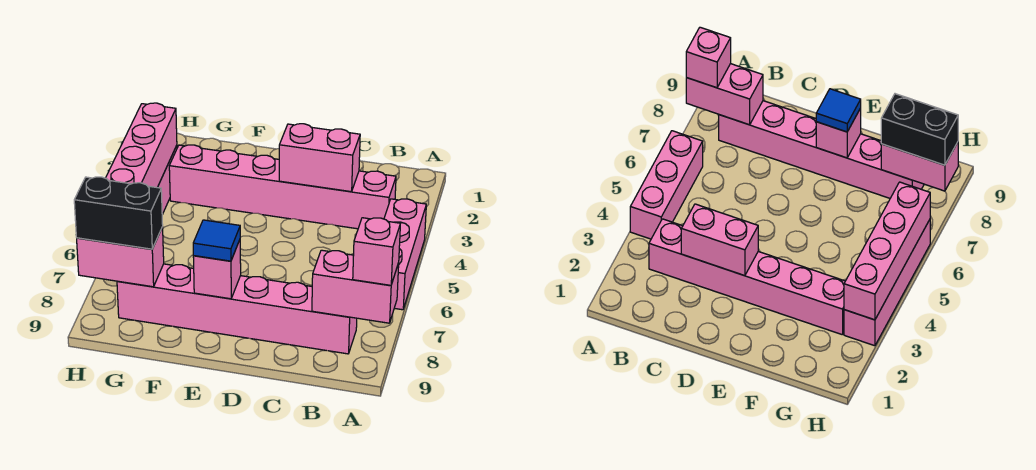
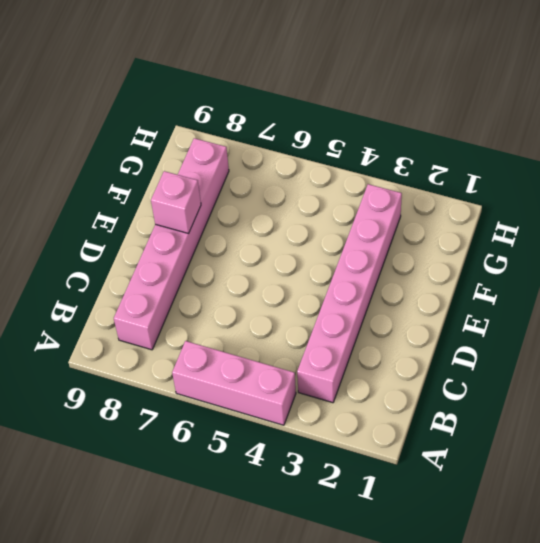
none -> pink 1x4 brick [844,220,930,346]
none -> pink 1x2 brick [312,250,399,323]
none -> pink 1x2 brick [279,124,360,192]

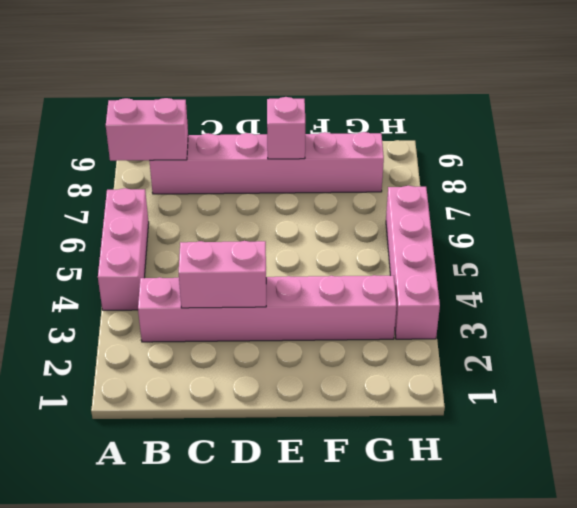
none -> pink 1x2 brick [77,227,164,287]
none -> pink 1x4 brick [106,103,177,187]
none -> pink 1x1 brick [353,218,400,285]

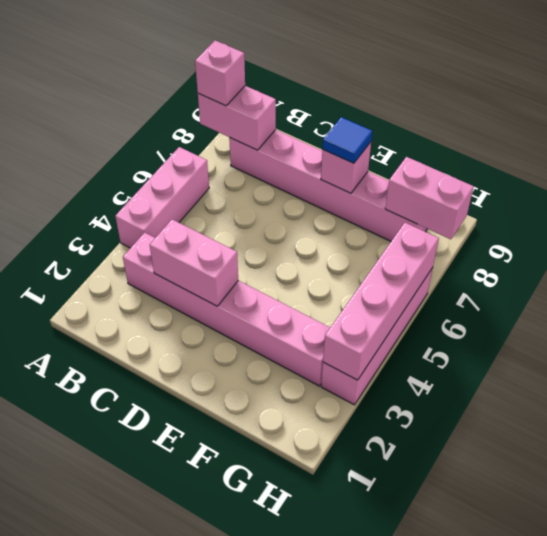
none -> black 1x2 brick [74,177,163,249]

